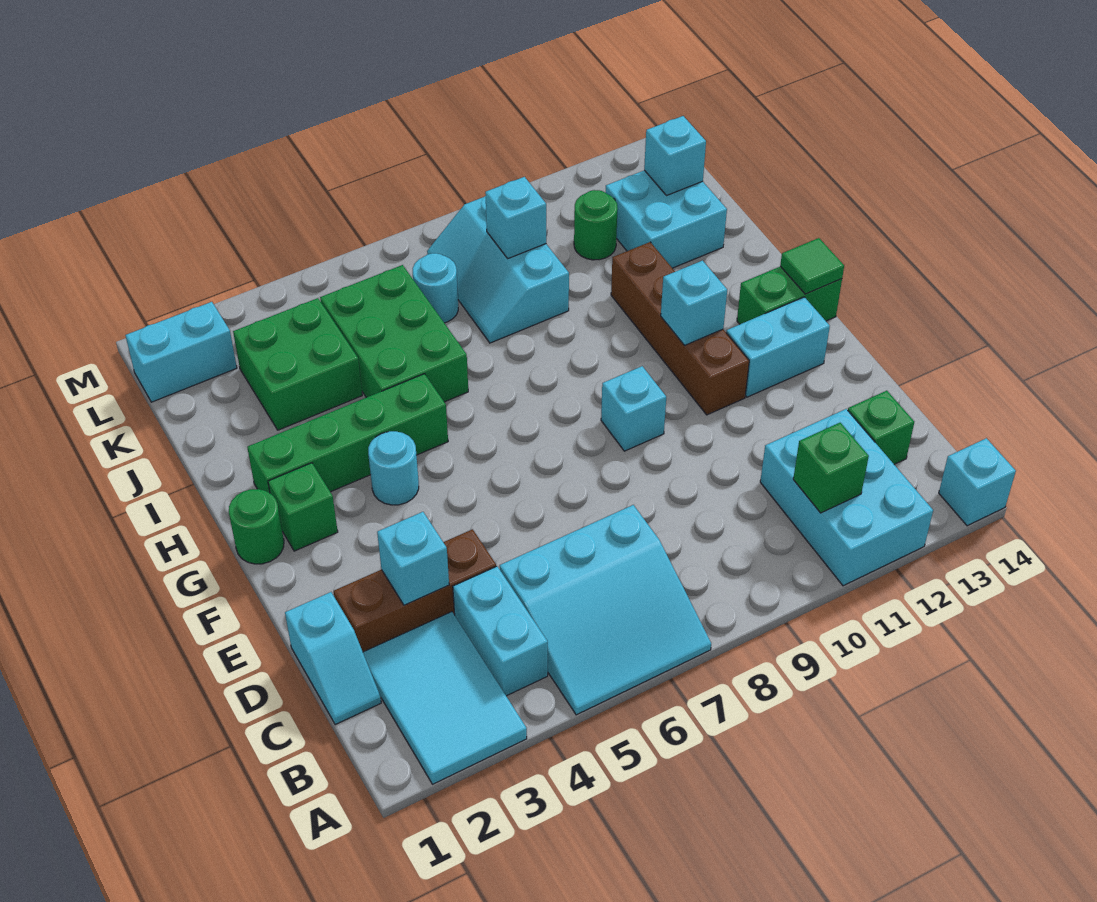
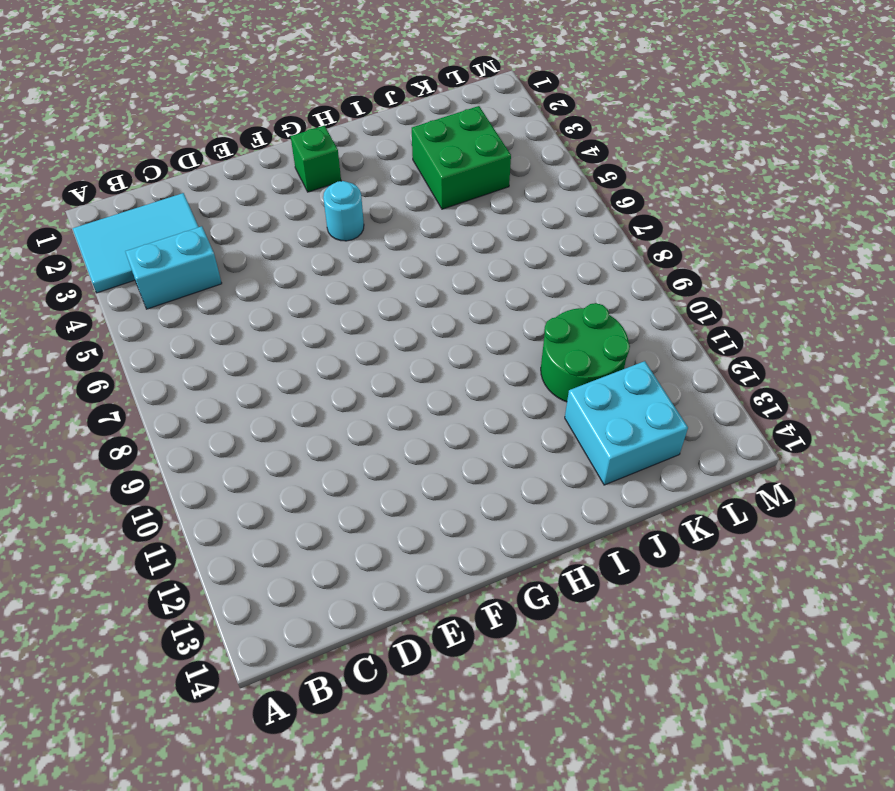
green 2x2 round brick [541,303,630,402] -> green 1x1 round brick [574,190,618,260]
none -> cyan 3x3 slope [500,505,711,715]
none -> cyan 2x3 brick [760,409,933,586]
none -> cyan 1x1 brick [939,438,1016,526]

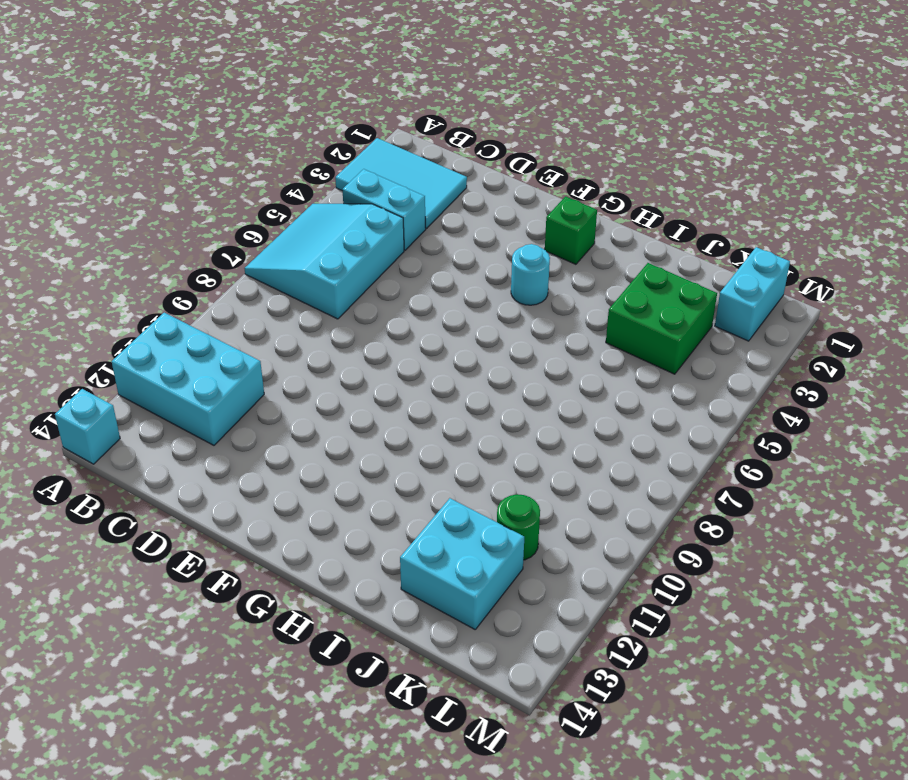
none -> cyan 1x2 slope [285,592,381,725]
none -> green 1x1 brick [848,391,914,464]
none -> brown 1x3 brick [334,529,496,652]

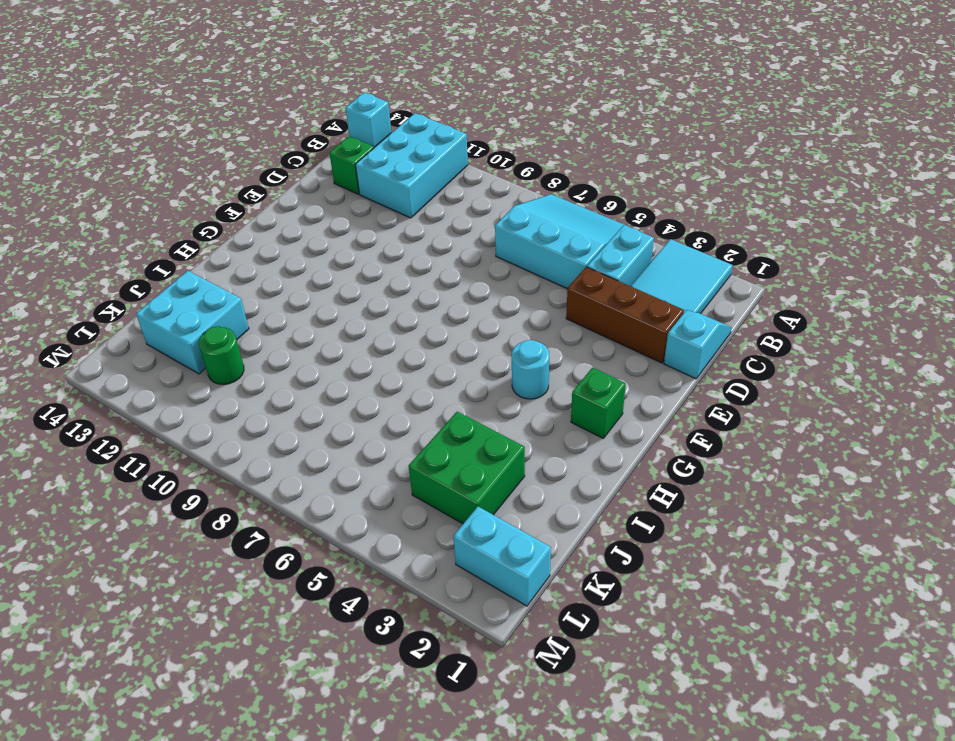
none -> cyan 1x1 brick [601,366,666,451]
none -> brown 1x4 brick [611,242,749,415]
none -> cyan 1x2 brick [726,297,830,397]

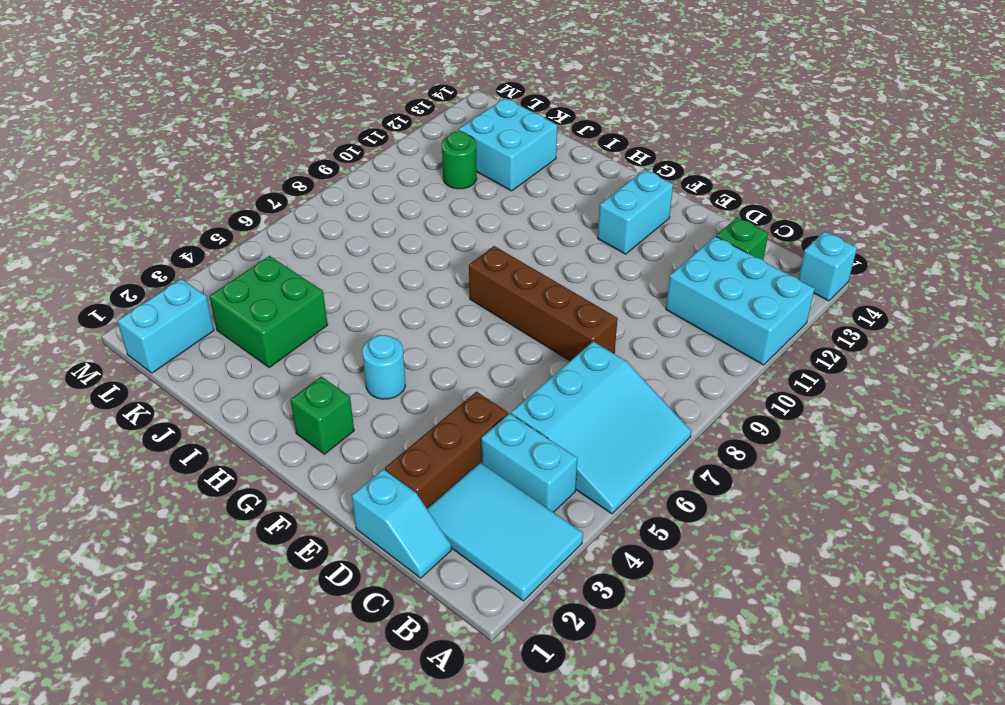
brown 1x4 brick [469,246,618,361] -> brown 1x4 brick moved to [611,242,749,415]
none -> cyan 1x1 brick [601,366,666,451]
none -> green 1x1 round brick [229,489,284,564]
none -> green 1x2 brick [737,266,842,324]

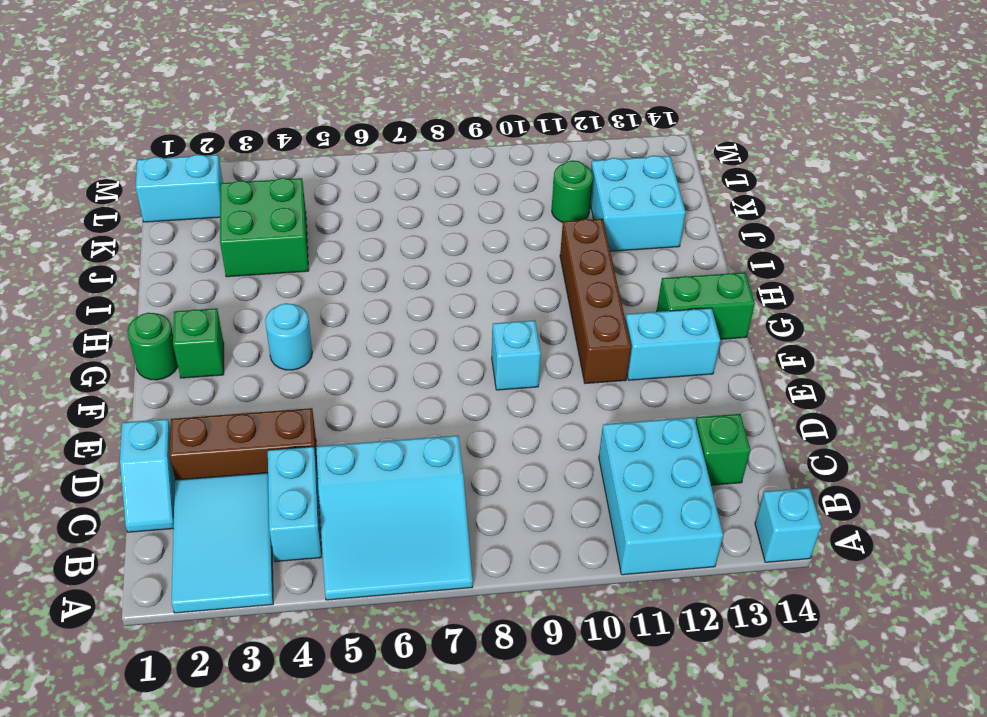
none -> green 1x4 brick [247,374,448,493]
none -> green 2x3 brick [320,265,468,402]
none -> cyan 2x3 slope [427,196,569,343]

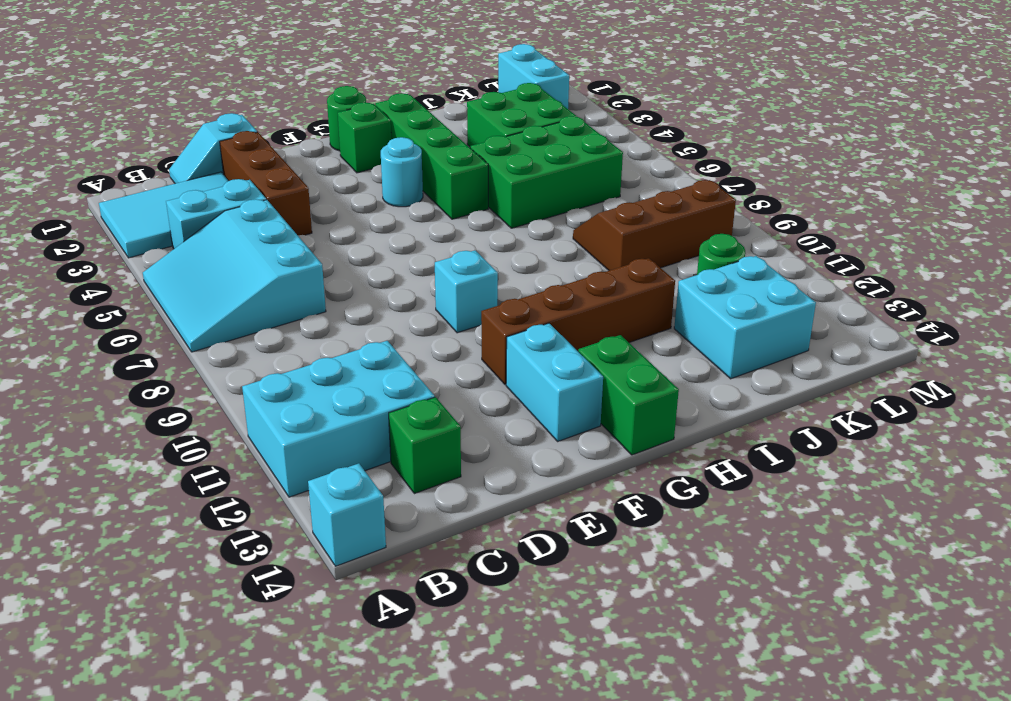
brown 2x3 slope [573,180,736,271] -> cyan 2x3 slope [427,196,569,343]
none -> cyan 1x1 round brick [413,253,458,323]
none -> green 1x1 brick [793,423,869,513]
none -> cyan 1x1 brick [377,512,449,605]

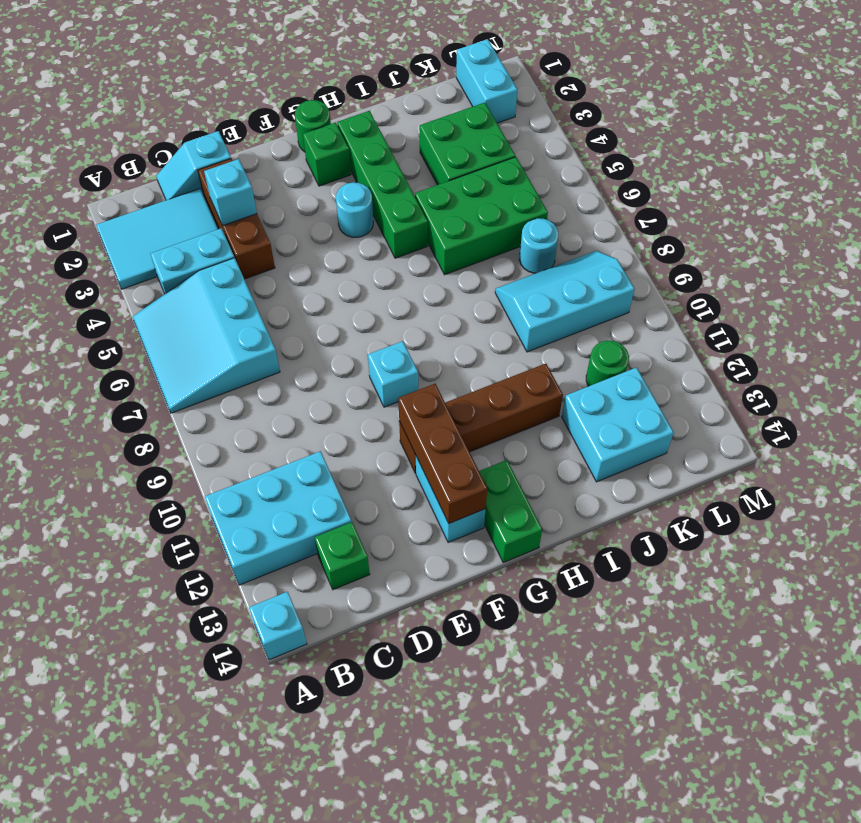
brown 1x3 brick [398,384,487,523] -> none
none -> green 1x1 brick [793,423,869,513]
none -> cyan 1x1 brick [661,261,727,345]
none -> green 1x1 tile [780,238,844,294]

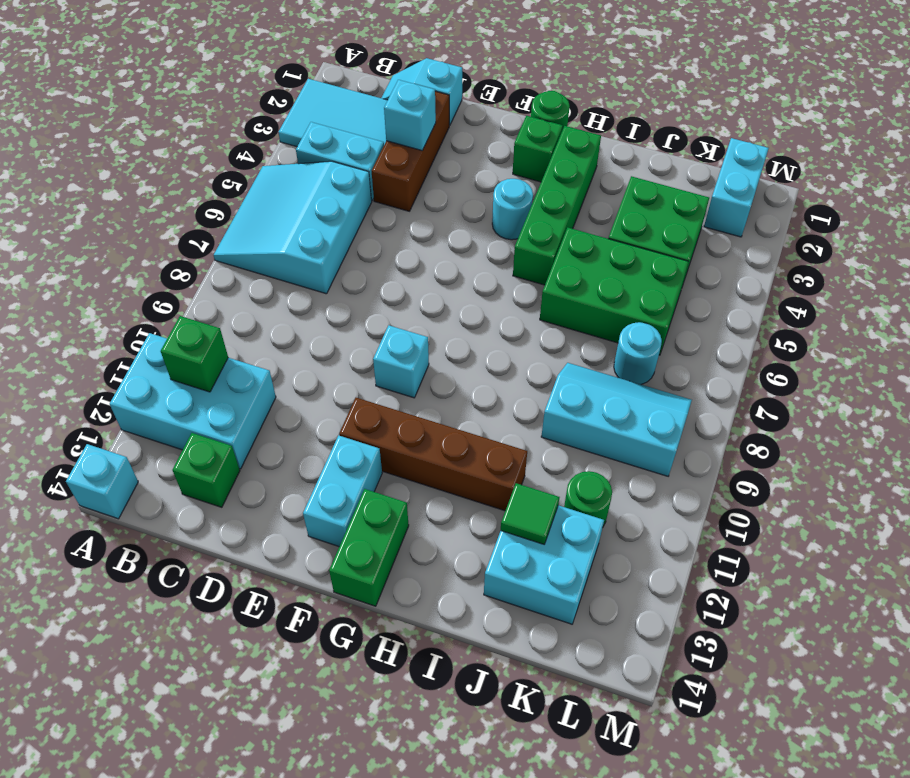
green 1x1 tile [501,483,559,544] -> green 1x1 tile moved to [780,238,844,294]
none -> cyan 1x1 brick [661,261,727,345]
none -> cyan 1x1 brick [485,177,546,258]
none -> cyan 1x1 brick [644,116,706,196]

